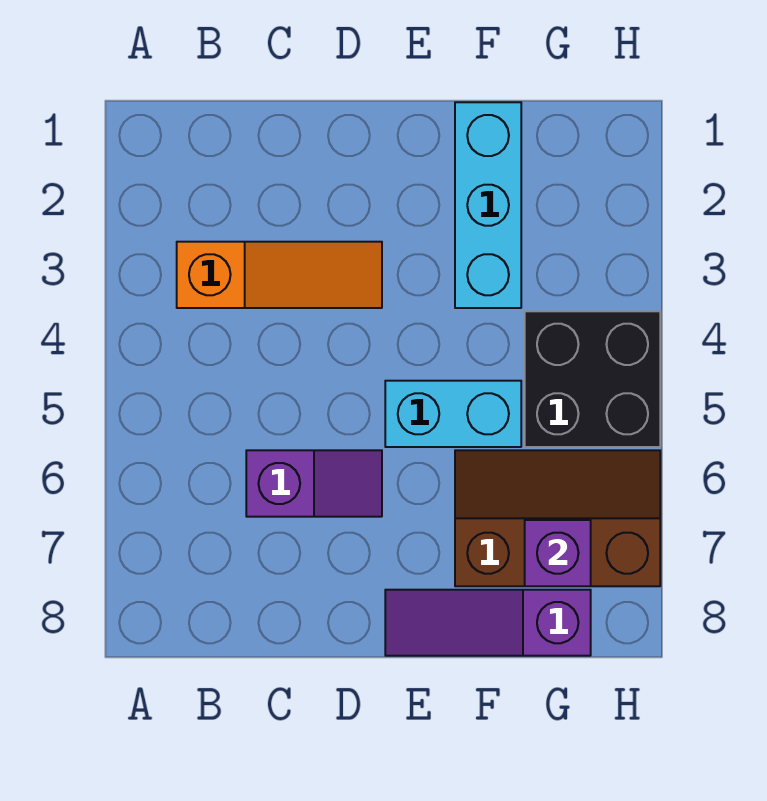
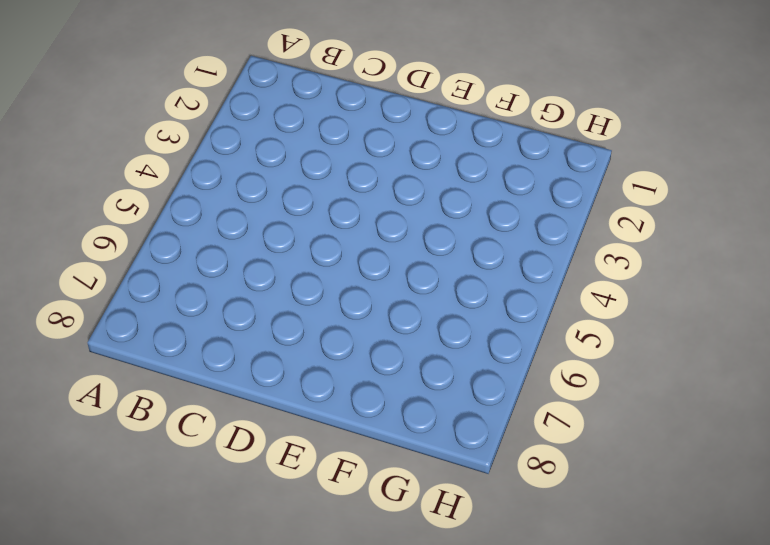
none -> orange 1x3 slope [177,242,382,308]
none -> purple 1x2 slope [246,450,382,517]

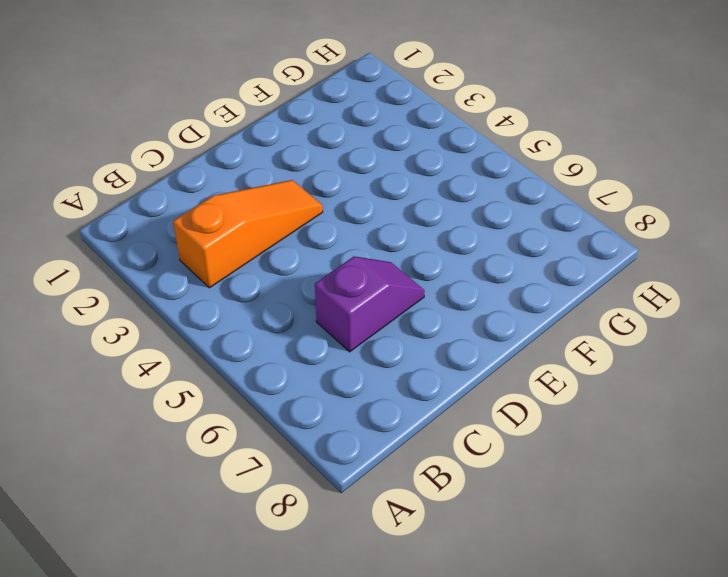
none -> cyan 1x2 brick [385,381,521,447]
none -> purple 1x3 slope [385,590,591,656]

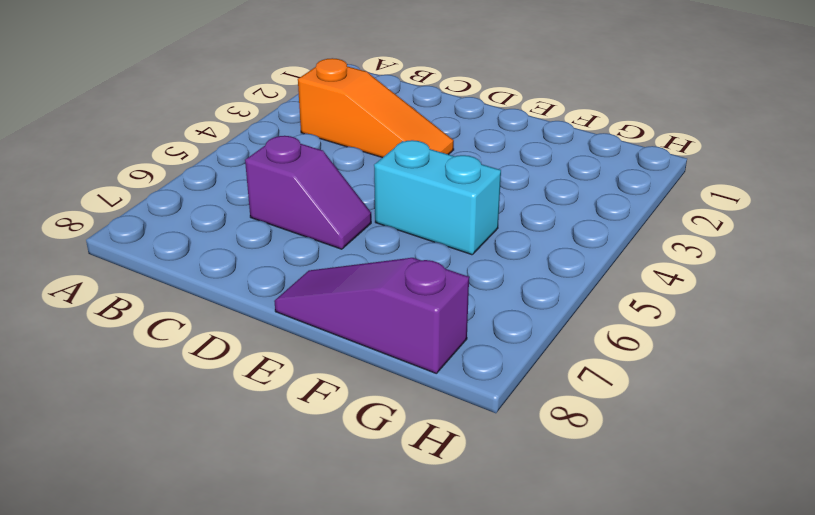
none -> cyan 1x3 brick [455,102,521,308]
none -> brown 2x3 slope [455,450,660,586]

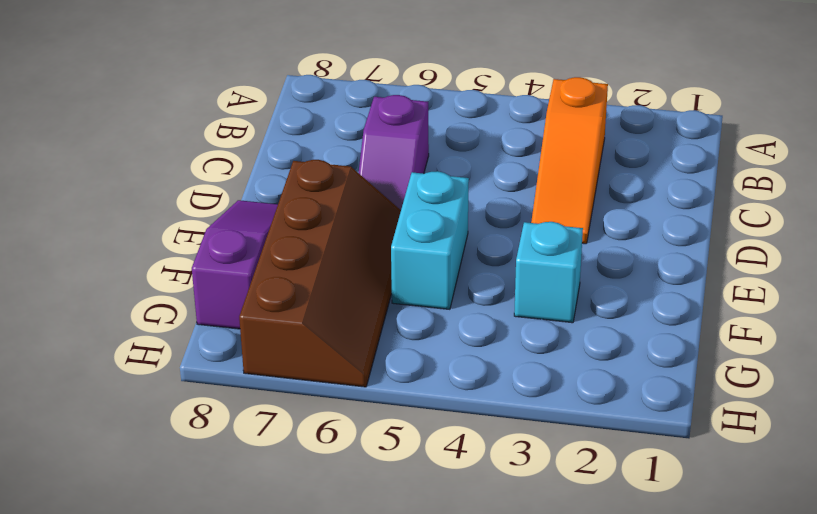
brown 2x4 slope [239,160,401,387] -> brown 2x3 slope [455,450,660,586]
cyan 1x1 brick [514,222,583,323] -> cyan 1x3 brick [455,102,521,308]
none -> black 2x2 brick [525,311,660,447]
none -> purple 1x1 brick [525,520,591,586]

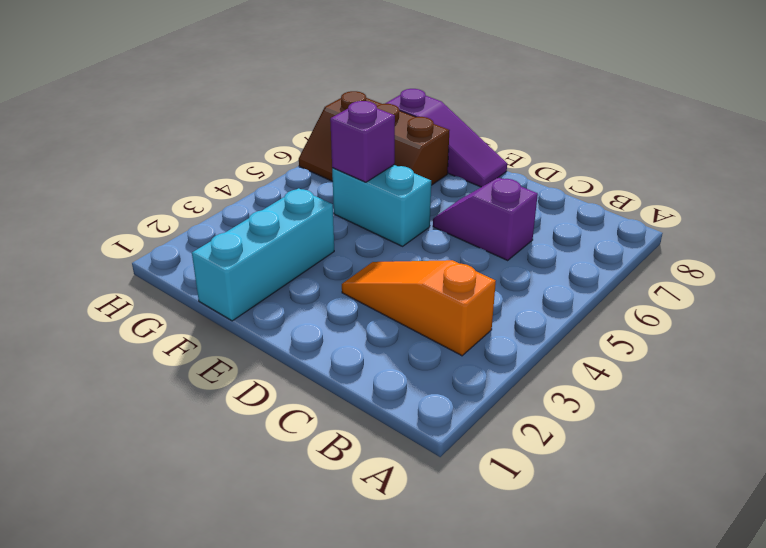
purple 1x1 brick [330,101,395,182] -> purple 1x1 brick moved to [525,520,591,586]
none -> black 2x2 brick [525,311,660,447]

